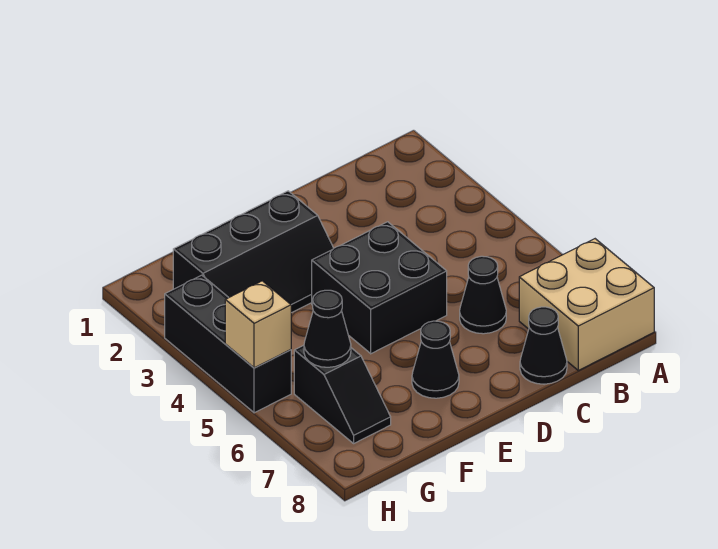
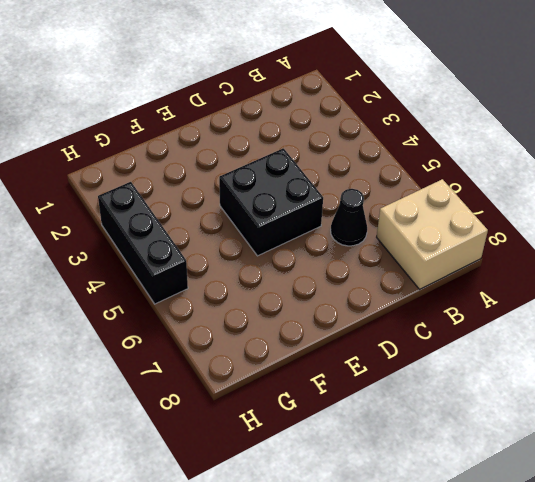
none -> black 1x1 cone [520,307,567,384]
none -> black 2x3 slope [173,191,334,313]

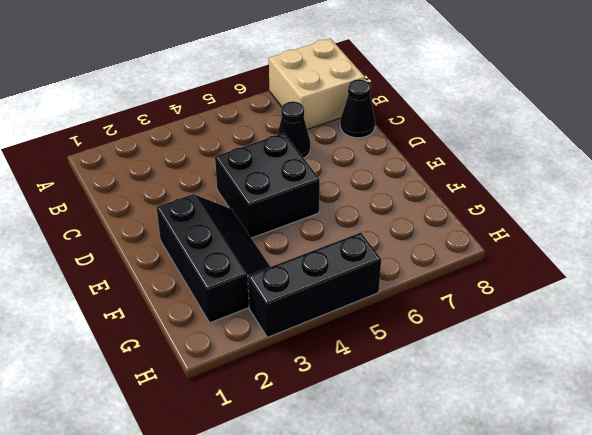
none -> black 1x1 cone [412,321,459,398]
none -> black 1x2 slope [294,345,391,443]

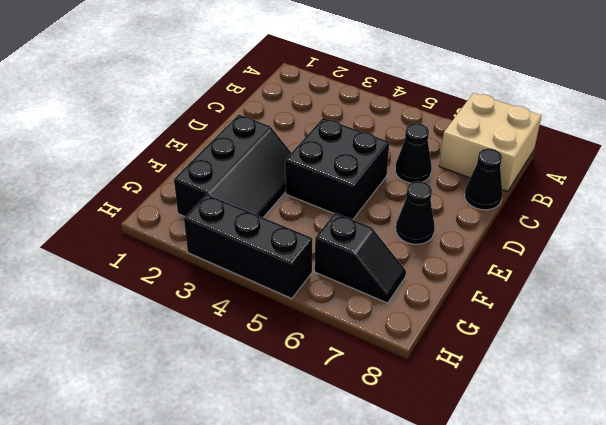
none -> black 1x1 cone [304,290,351,367]
none -> tan 1x1 brick [225,281,291,368]

